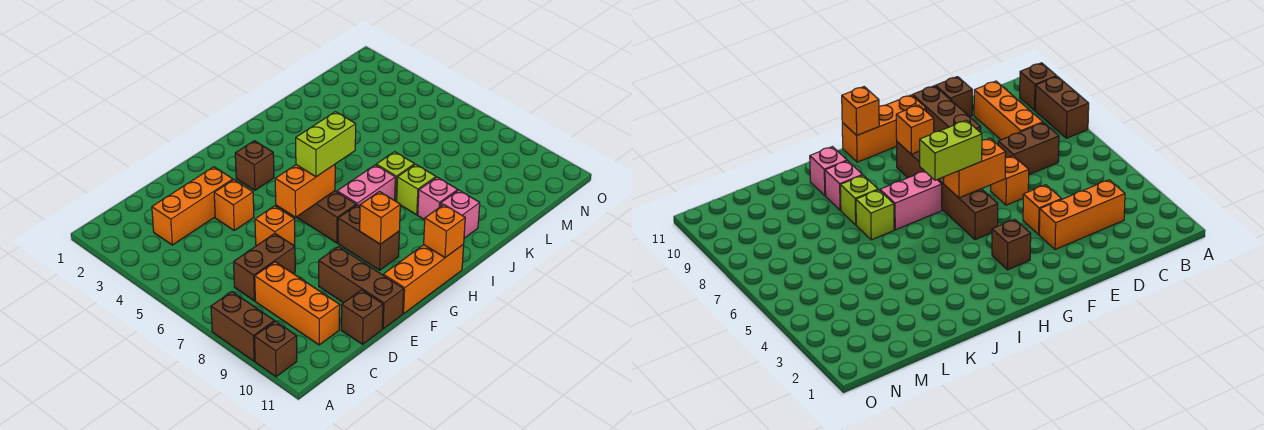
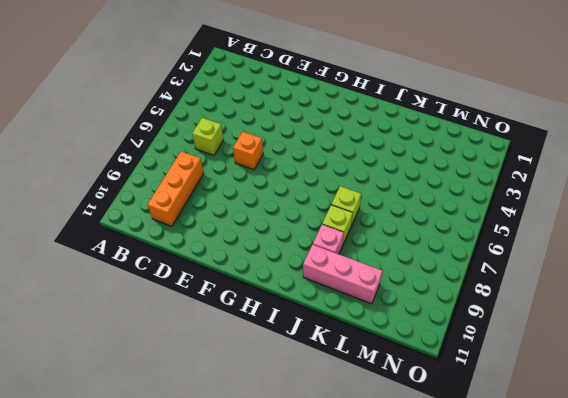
lime 1x1 brick [192,118,223,155] -> none
pink 1x3 brick [303,245,382,304] -> pink 1x1 brick [440,190,480,238]
none -> brown 1x2 brick [211,292,274,361]
none -> brown 1x1 brick [254,321,297,377]
none -> orange 1x3 brick [152,167,233,245]

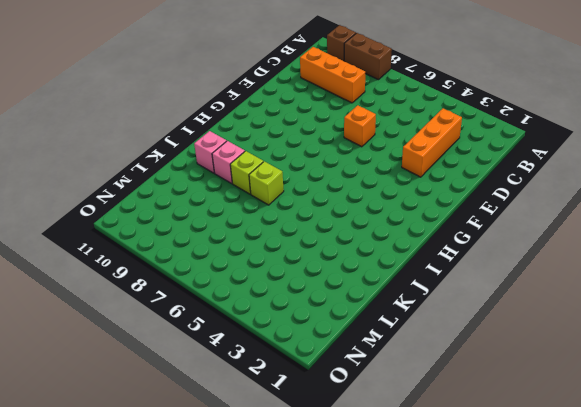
none -> brown 1x2 brick [234,234,295,301]
none -> brown 1x1 brick [341,290,383,344]
none -> orange 1x1 brick [214,180,254,230]

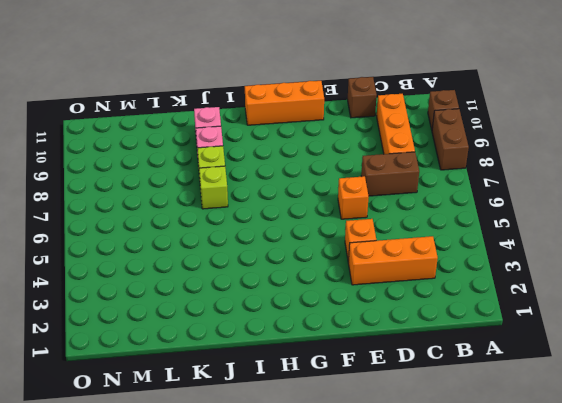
none -> brown 1x3 brick [319,247,404,329]
none -> brown 1x1 brick [235,141,274,190]
none -> brown 1x3 brick [297,191,356,243]

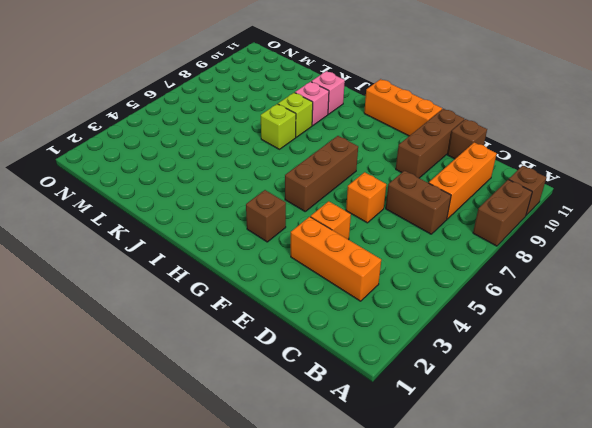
none -> brown 1x2 brick [338,205,399,270]
none -> pink 1x2 brick [337,165,395,206]
none -> orange 1x2 brick [275,165,335,217]

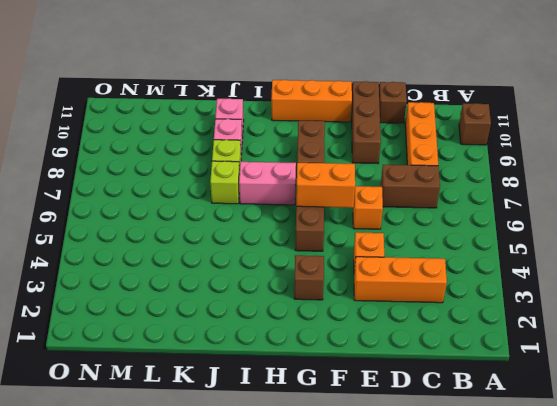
none -> brown 1x2 brick [211,292,274,361]
none -> orange 1x1 brick [360,192,400,244]
none -> orange 1x1 brick [424,205,465,258]

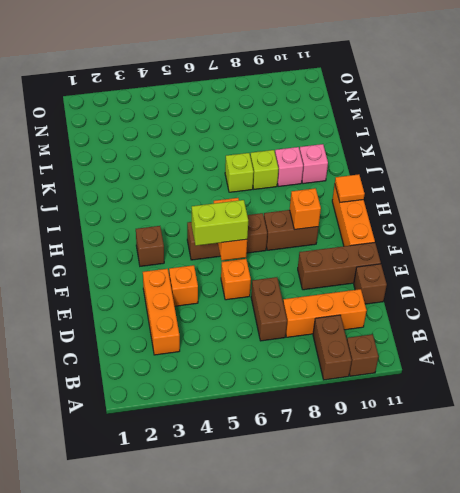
brown 1x2 brick [313,315,352,380] -> brown 1x2 brick turned to [211,292,274,361]
lime 1x2 brick [191,200,248,246] -> lime 1x2 brick turned to [296,112,356,177]
orange 1x1 tile [335,174,365,202] -> orange 1x1 brick [424,205,465,258]
none -> pink 1x2 brick [337,165,395,206]

